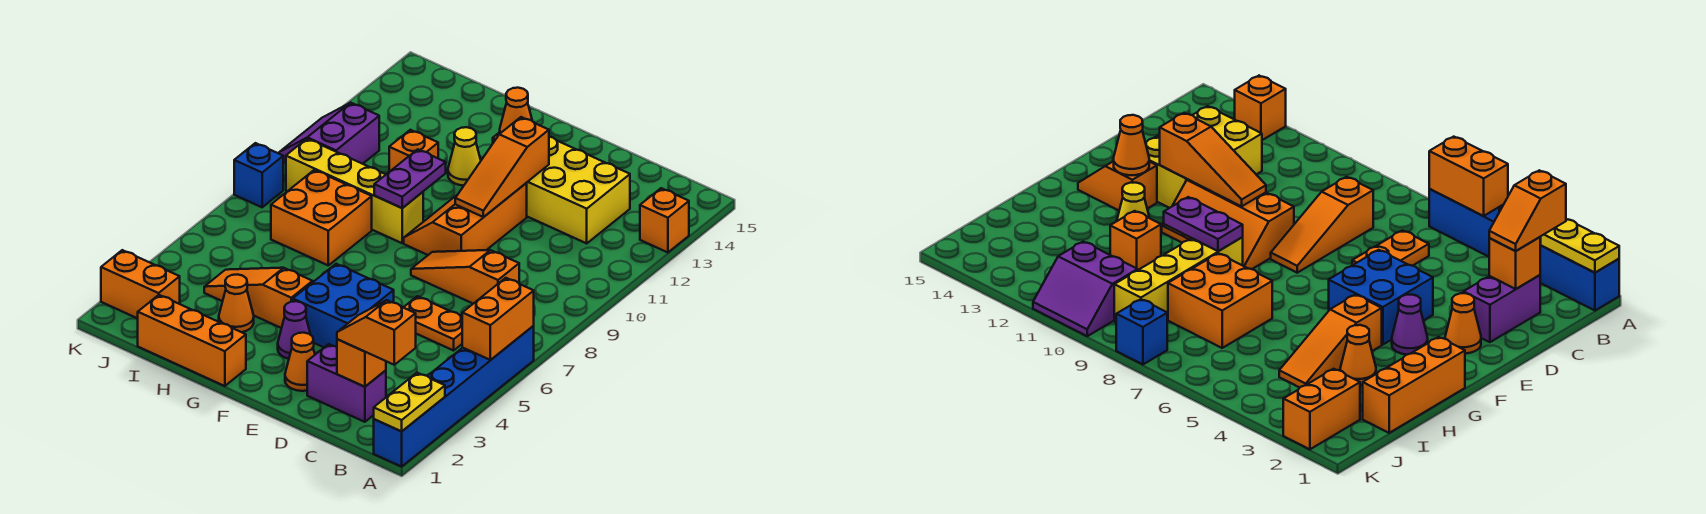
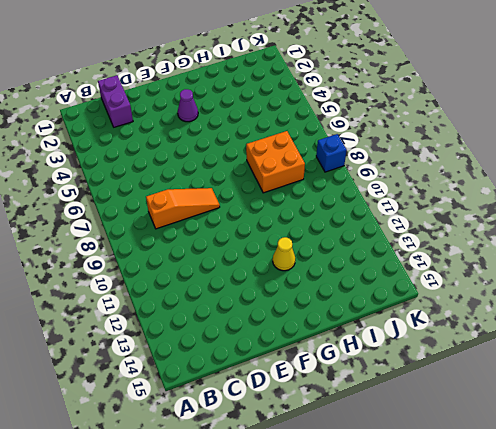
purple 1x2 brick [98,75,133,127] -> purple 1x2 brick turned to [307,344,386,422]
none -> blue 1x6 brick [374,326,534,467]
none -> orange 1x1 brick [640,188,689,252]
none -> orange 1x2 plate [403,296,462,350]

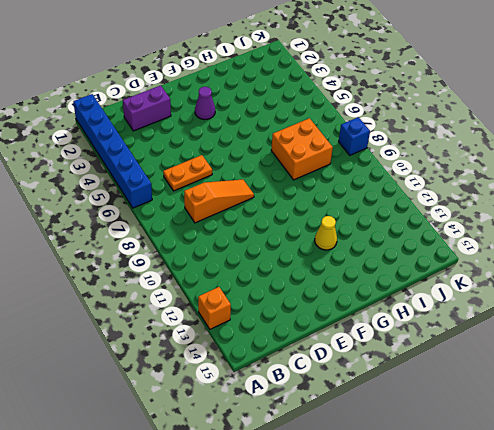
none -> yellow 2x3 brick [527,137,630,243]
none -> orange 1x1 cone [285,333,315,391]
none -> blue 2x2 brick [293,264,394,347]

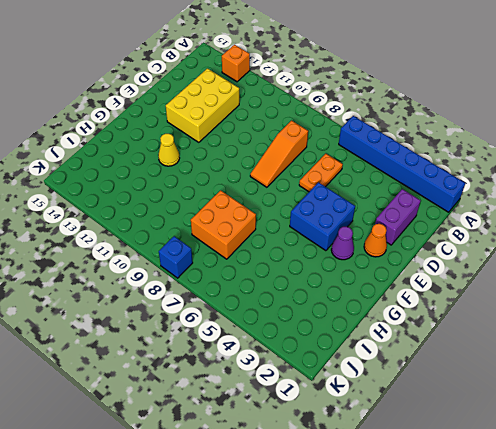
none -> orange 2x3 slope [404,183,527,255]
none -> orange 1x2 slope [1078,161,1157,210]
none -> orange 1x3 brick [138,295,246,386]

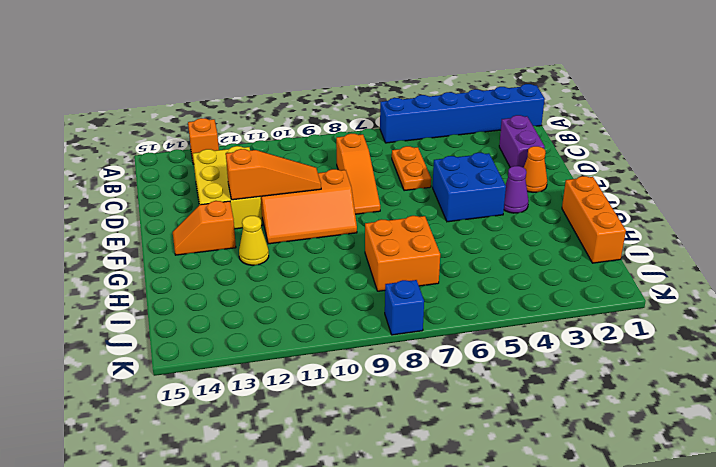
none -> orange 1x3 slope [204,268,313,328]
none -> yellow 1x4 brick [286,139,423,243]
none -> orange 1x1 cone [219,274,254,332]

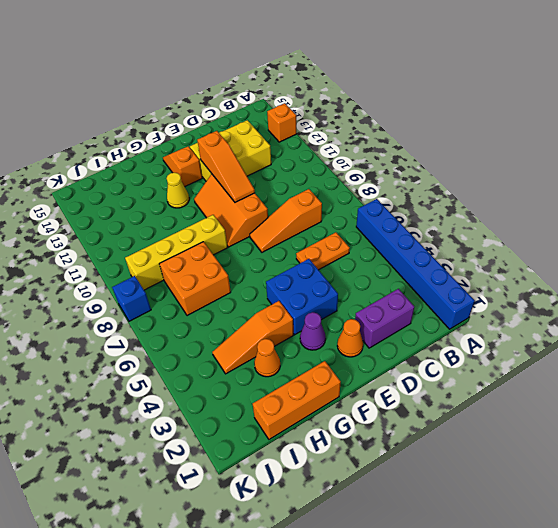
none -> orange 1x1 brick [389,130,438,172]
none -> orange 1x2 brick [101,250,180,318]
none -> purple 2x2 slope [279,103,379,164]

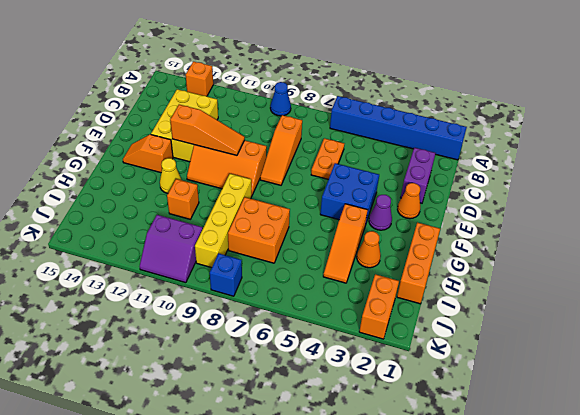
blue 1x1 cone [270,82,291,116] -> none
none -> yellow 1x2 plate [374,373,445,431]
none -> orange 1x2 brick [462,278,534,360]
none -> orange 1x1 brick [337,339,386,387]

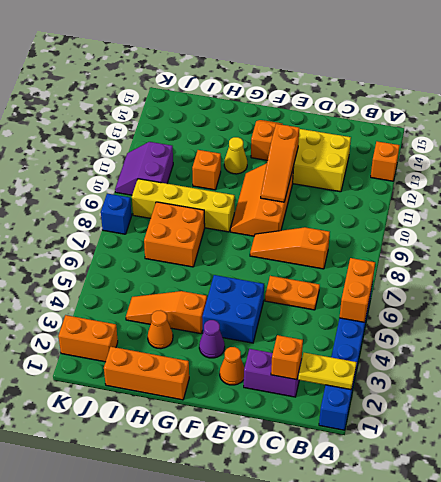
yellow 1x2 plate [298,353,357,390] -> yellow 1x2 plate turned to [374,373,445,431]
none -> orange 1x1 cone [500,88,532,133]
none -> purple 1x2 plate [374,149,446,208]
none -> orange 1x2 slope [337,300,416,365]

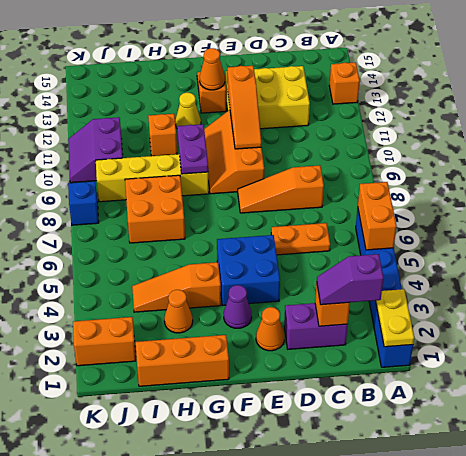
purple 1x2 slope [317,254,383,305] -> orange 1x2 slope [337,300,416,365]

